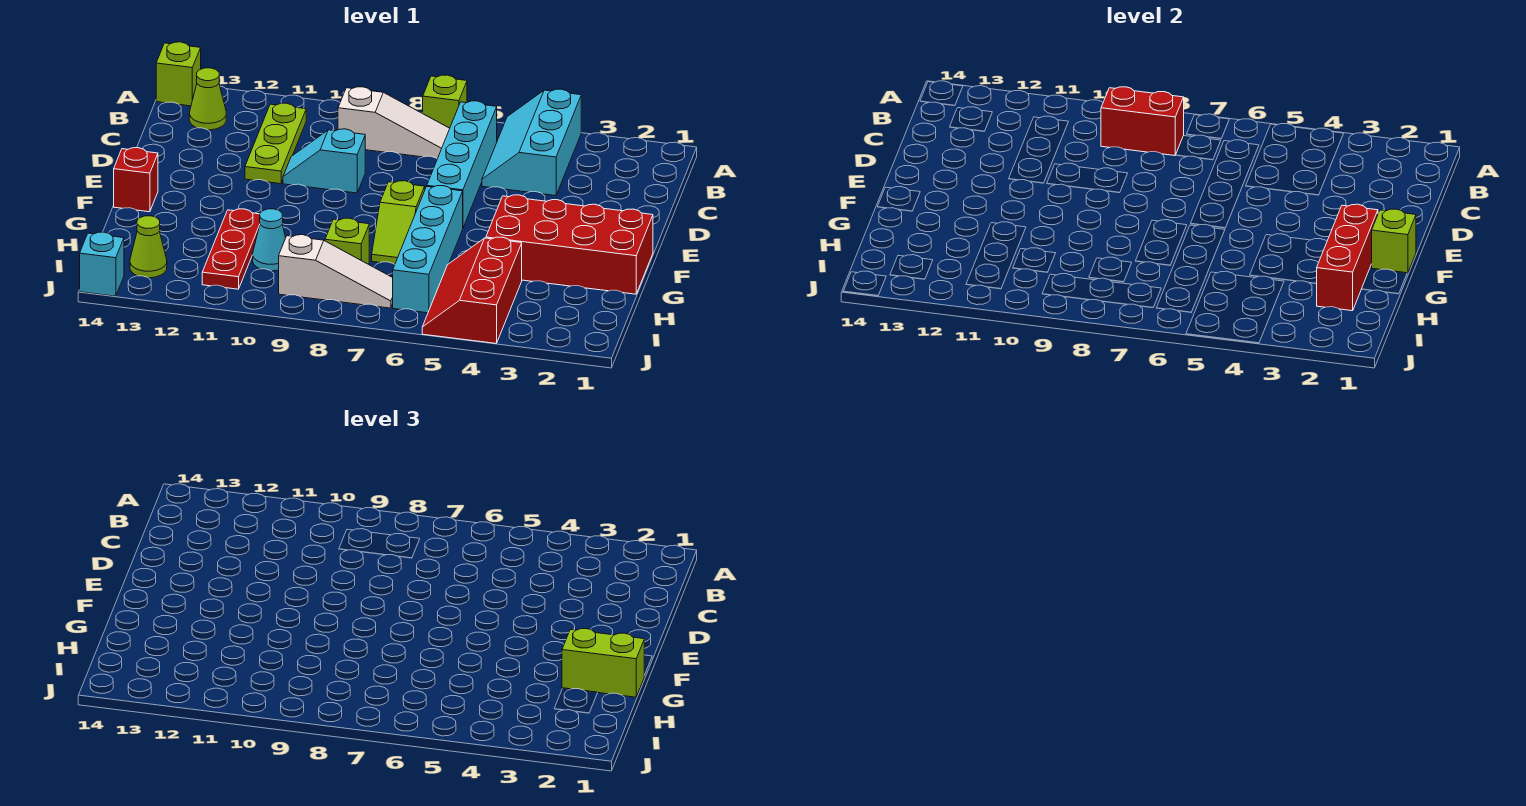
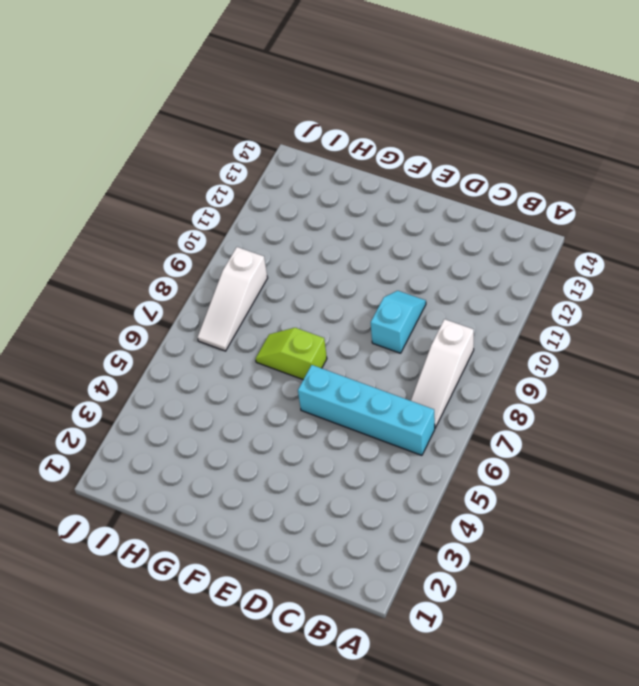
none -> cyan 2x3 slope [482,89,581,196]
none -> lime 1x1 brick [423,75,467,128]
none -> lime 1x1 brick [156,42,201,106]

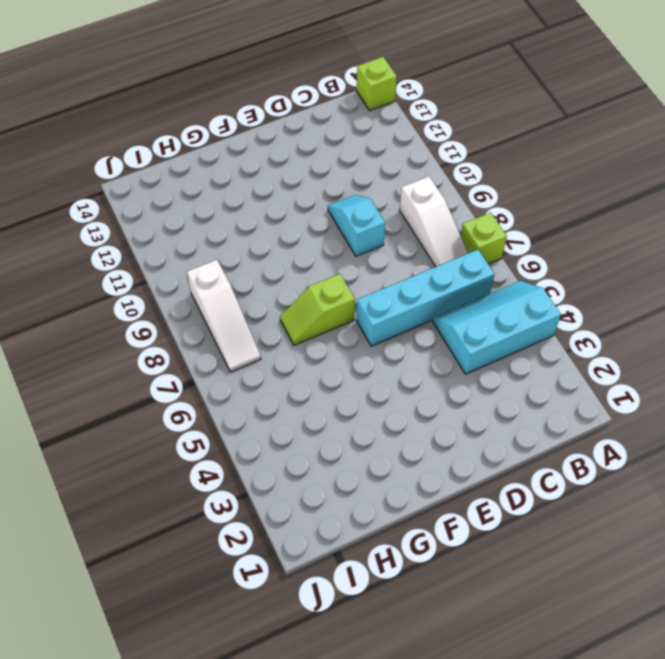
none -> lime 1x3 plate [245,103,306,184]
none -> lime 1x1 cone [189,68,226,130]
none -> red 2x4 brick [486,195,653,294]

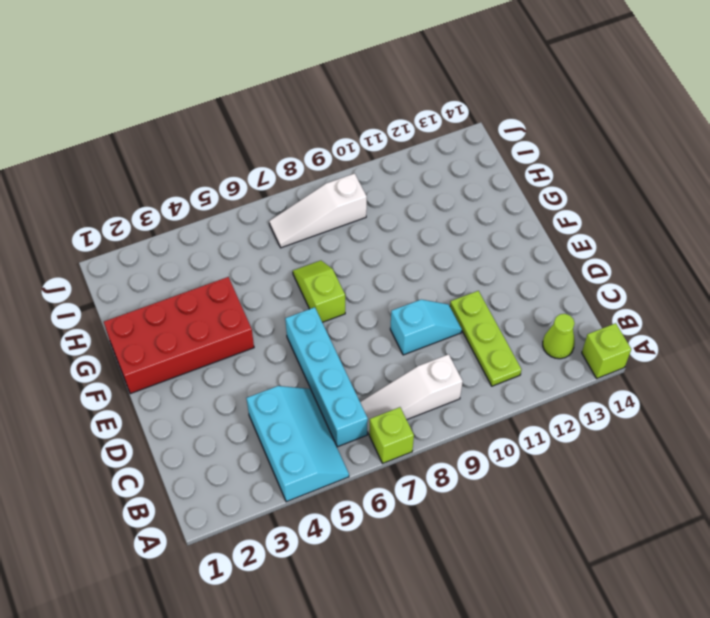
none -> cyan 1x4 brick [393,186,463,313]
none -> red 1x1 brick [114,148,158,212]
none -> red 1x3 plate [202,209,260,289]

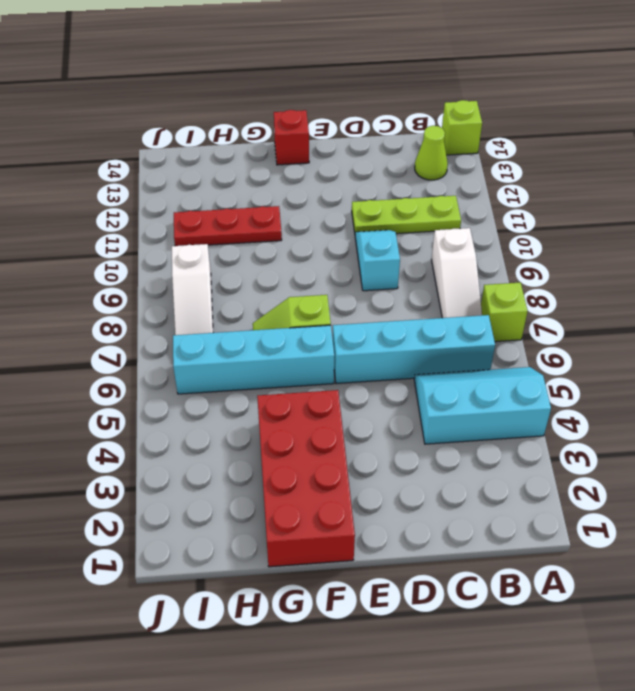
none -> red 2x3 slope [422,237,522,343]
none -> lime 1x1 brick [325,218,369,264]
none -> cyan 1x1 cone [253,209,286,271]

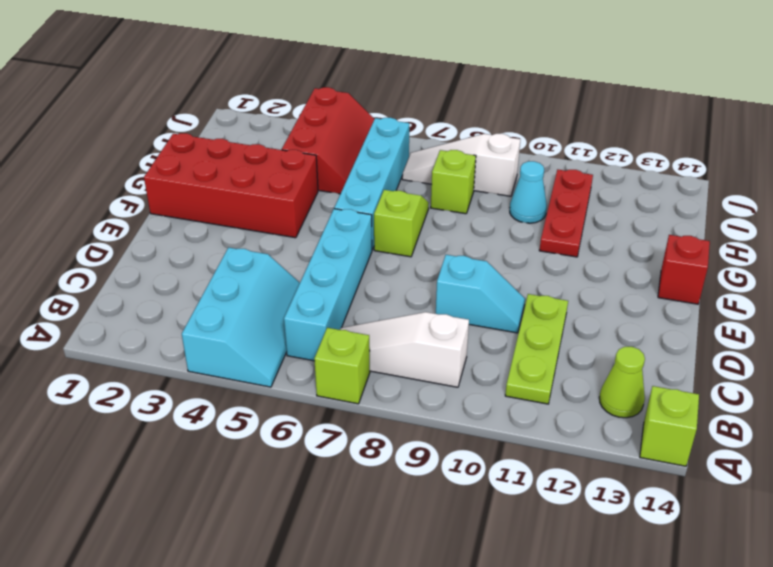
none -> lime 1x1 cone [130,216,167,278]
none -> cyan 1x1 brick [80,232,124,296]
none -> red 1x2 brick [1101,87,1184,156]

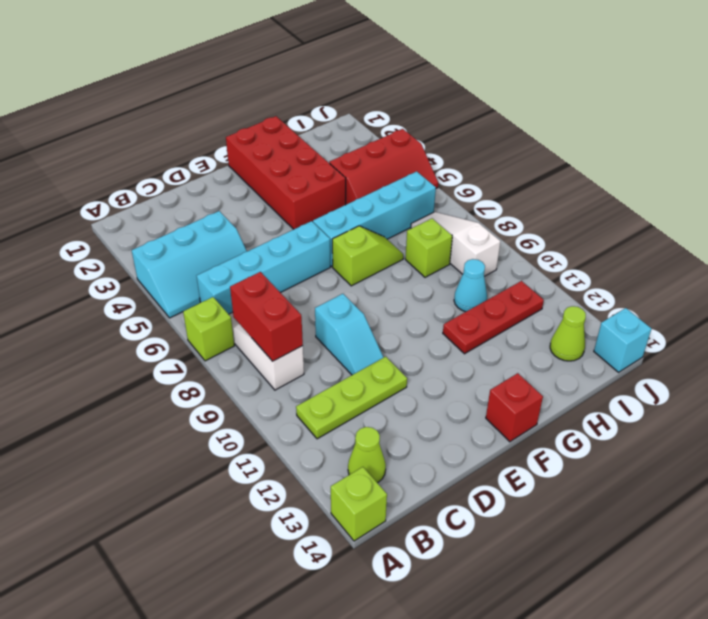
none -> lime 1x1 brick [1372,209,1416,273]
none -> red 1x3 brick [1316,204,1378,311]
none -> lime 1x2 brick [562,629,644,697]

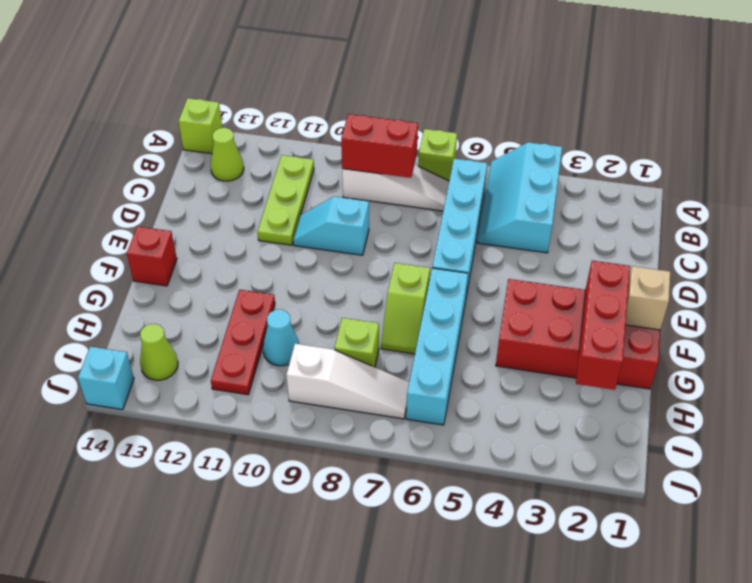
tan 1x1 brick [626,266,670,330] -> lime 1x1 brick [1372,209,1416,273]
none -> red 2x3 slope [422,237,522,343]
none -> lime 1x2 brick [562,629,644,697]

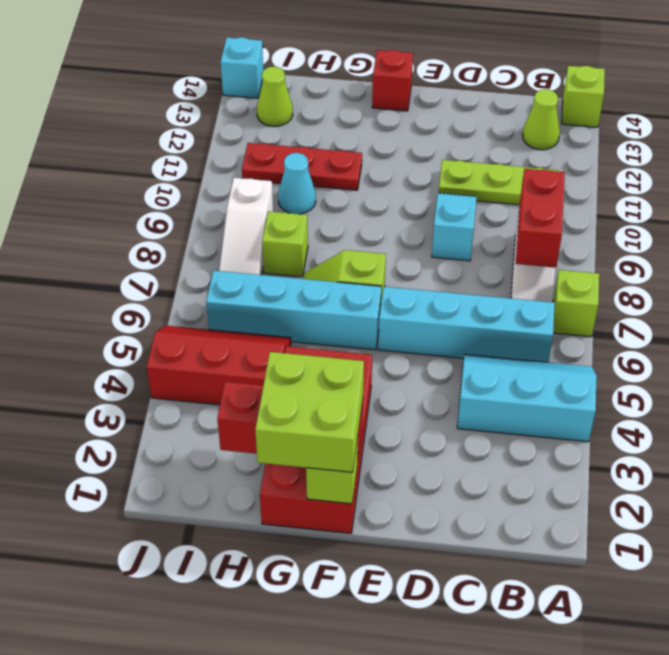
lime 2x2 brick [255,352,364,472] -> lime 1x2 brick [562,629,644,697]

